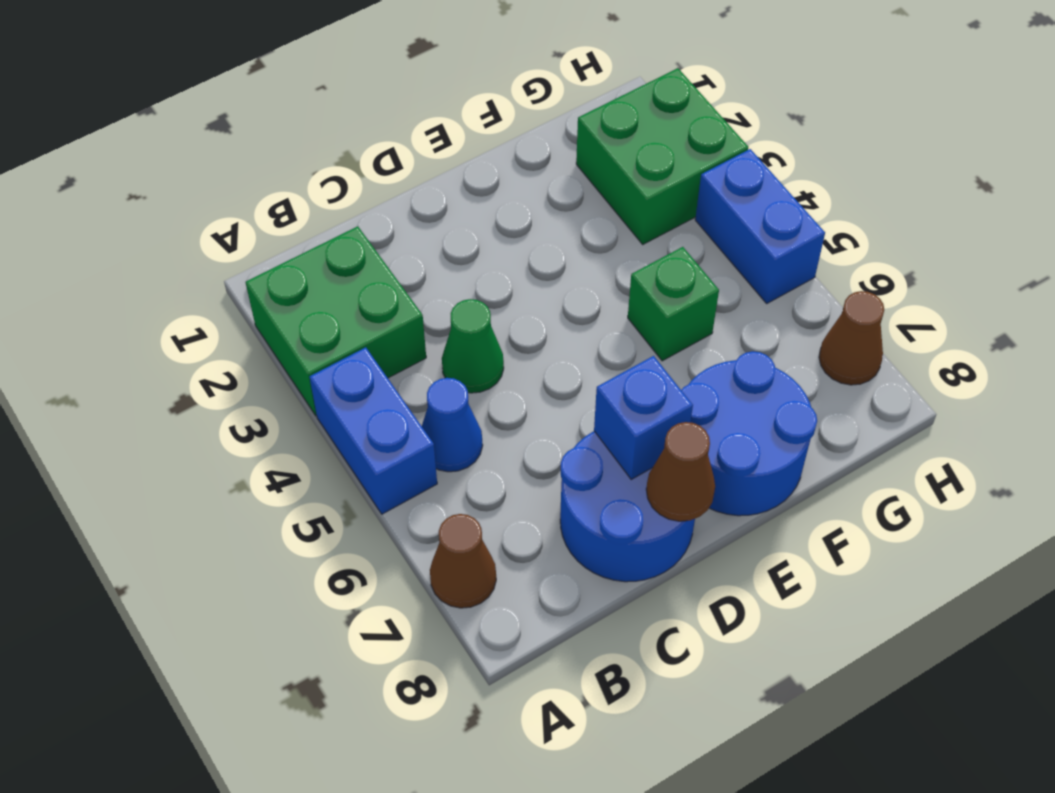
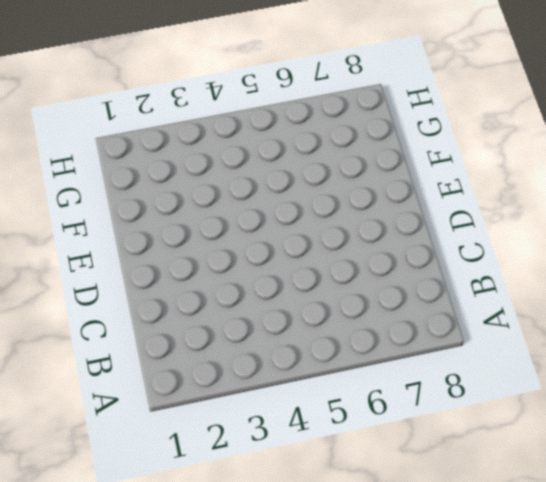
none -> green 2x2 brick [246,226,426,416]
none -> blue 1x2 brick [310,347,437,514]
none -> brown 1x1 cone [430,514,496,608]

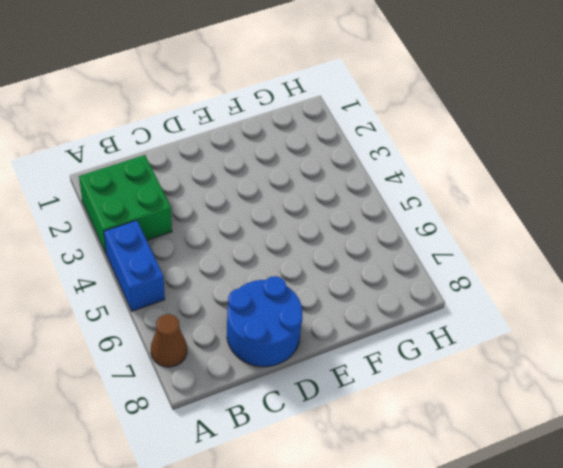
none -> blue 1x1 cone [422,378,483,472]
none -> green 1x1 cone [442,299,504,393]
none -> blue 2x2 round brick [681,351,817,516]

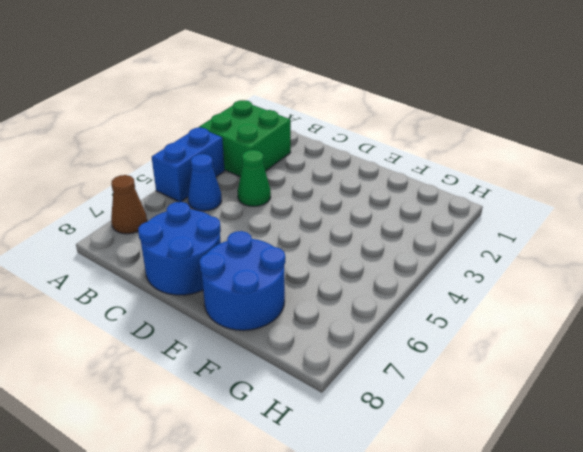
none -> green 1x1 brick [628,247,719,361]
none -> green 2x2 brick [576,68,748,244]
none -> blue 1x2 brick [695,149,825,303]

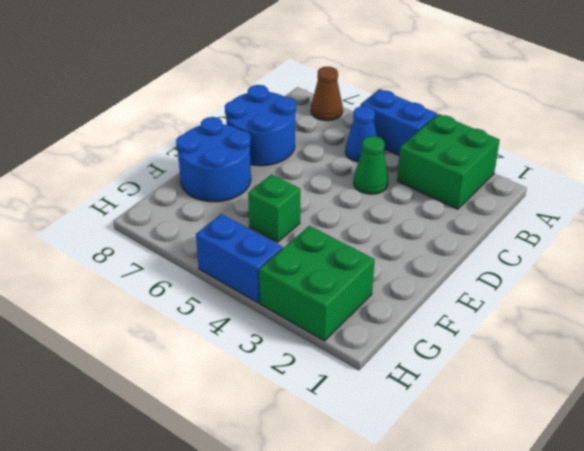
none -> brown 1x1 cone [819,291,884,385]
none -> blue 1x1 brick [594,356,693,479]
none -> brown 1x1 cone [646,422,715,521]

